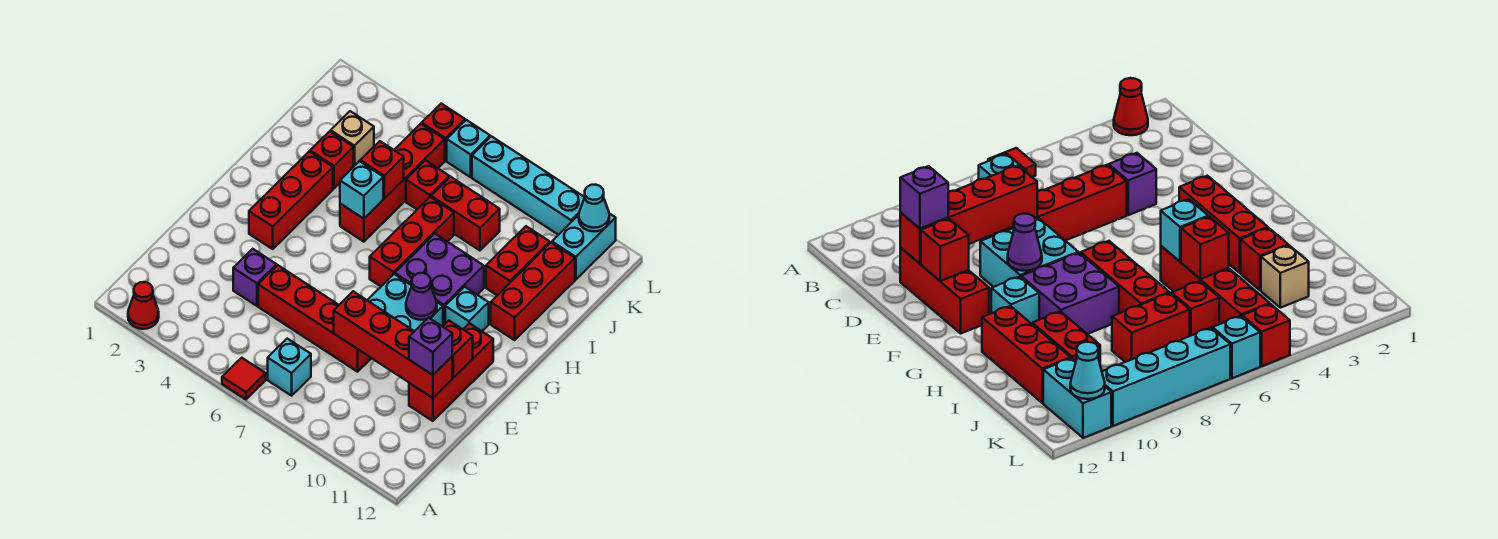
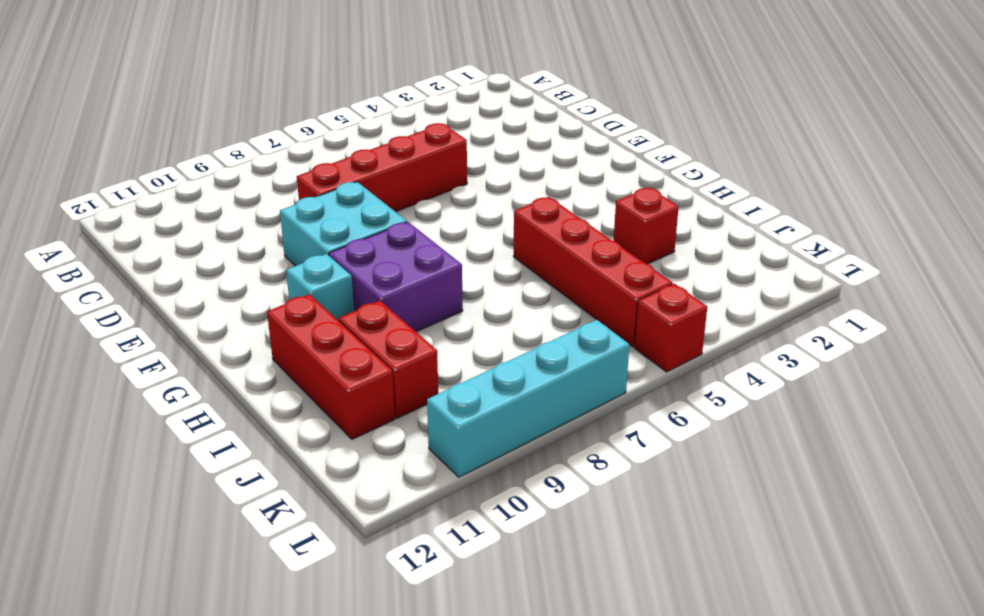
none -> red 1x1 cone [128,282,159,329]
none -> red 1x1 tile [222,358,266,399]
none -> cyan 1x1 brick [268,339,311,396]

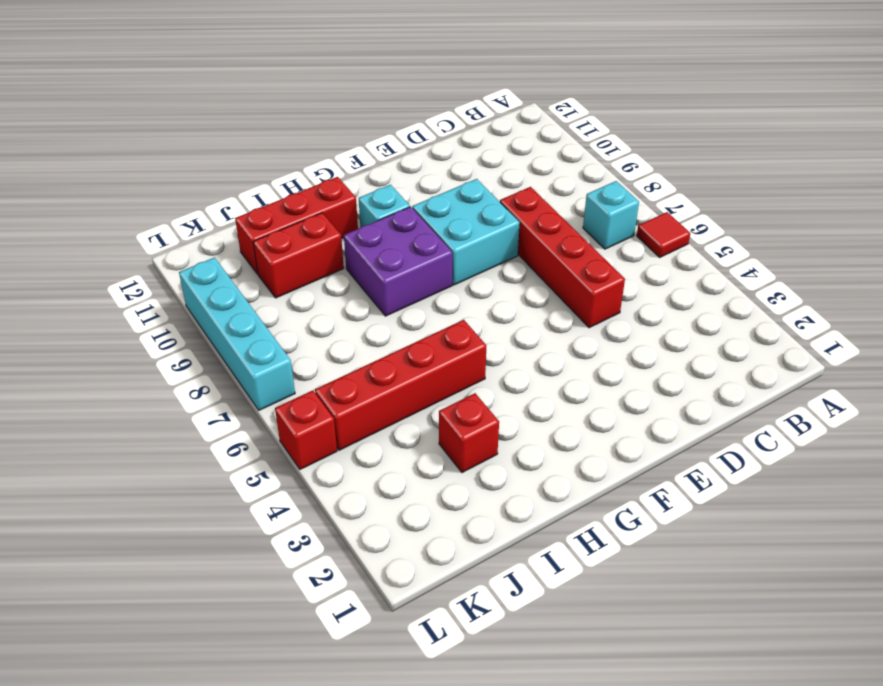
none -> red 1x1 cone [128,282,159,329]
none -> purple 1x1 brick [233,249,277,306]
none -> red 1x3 brick [409,323,493,421]

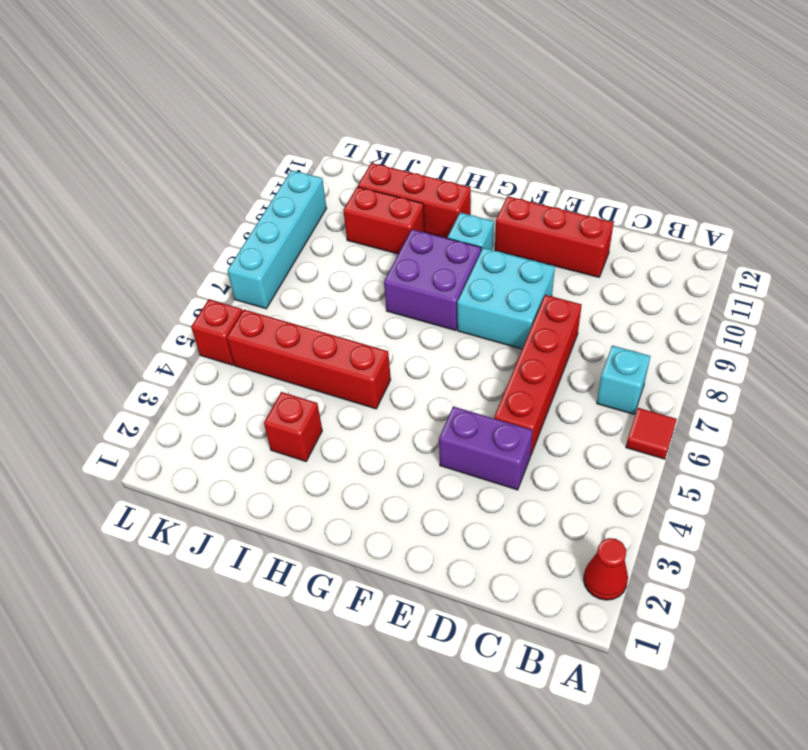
purple 1x2 brick [439,406,533,490] -> purple 1x1 brick [233,249,277,306]
none -> red 1x3 brick [249,152,333,249]
none -> red 1x3 brick [370,197,454,286]
none -> tan 1x1 brick [331,111,374,166]

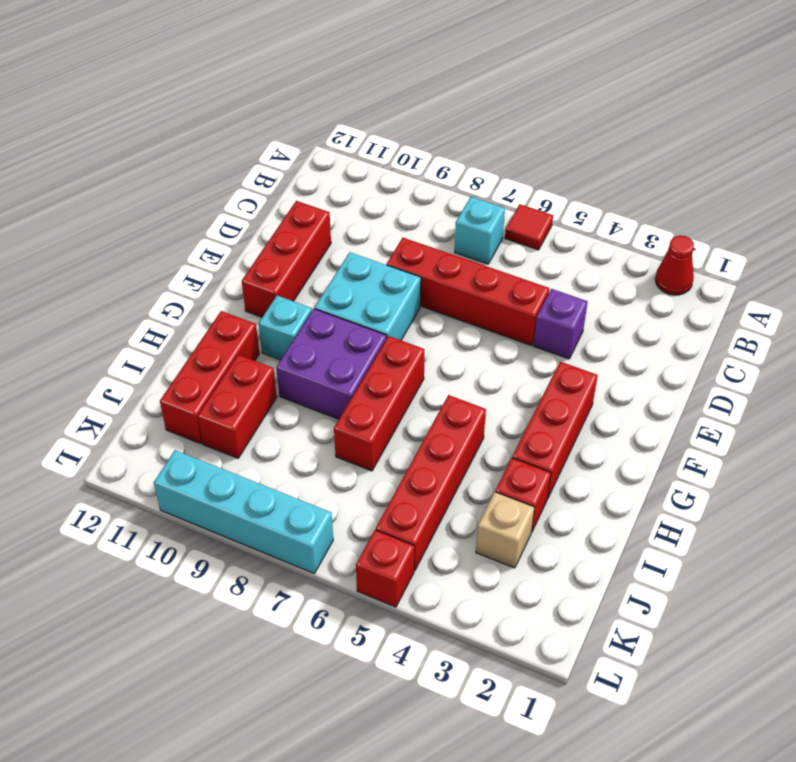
none -> red 1x1 brick [406,160,449,209]
none -> red 1x2 brick [431,177,500,250]
none -> cyan 1x2 brick [552,214,616,280]

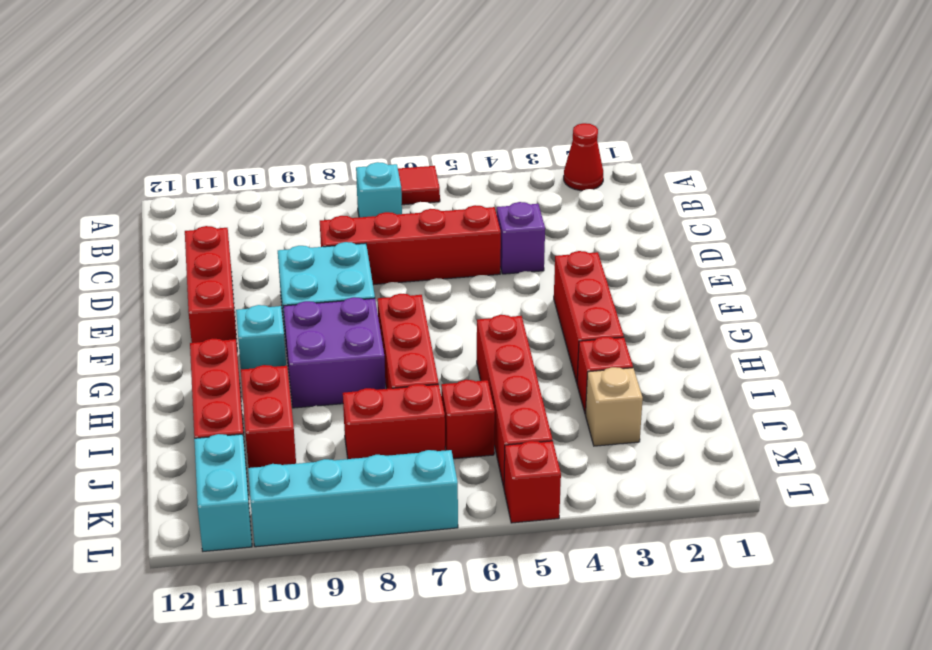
none -> cyan 1x1 brick [447,120,490,177]
none -> red 1x4 brick [334,291,452,398]
none -> red 1x1 brick [443,321,473,378]

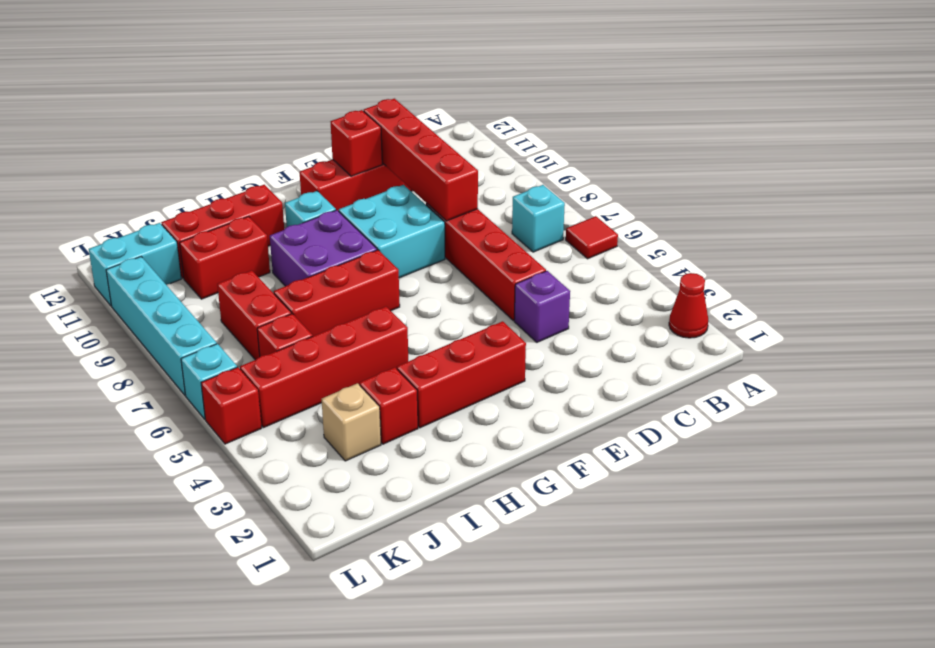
none -> purple 1x1 cone [406,273,437,320]
none -> cyan 1x1 brick [340,161,383,219]
none -> red 1x1 brick [360,141,404,198]

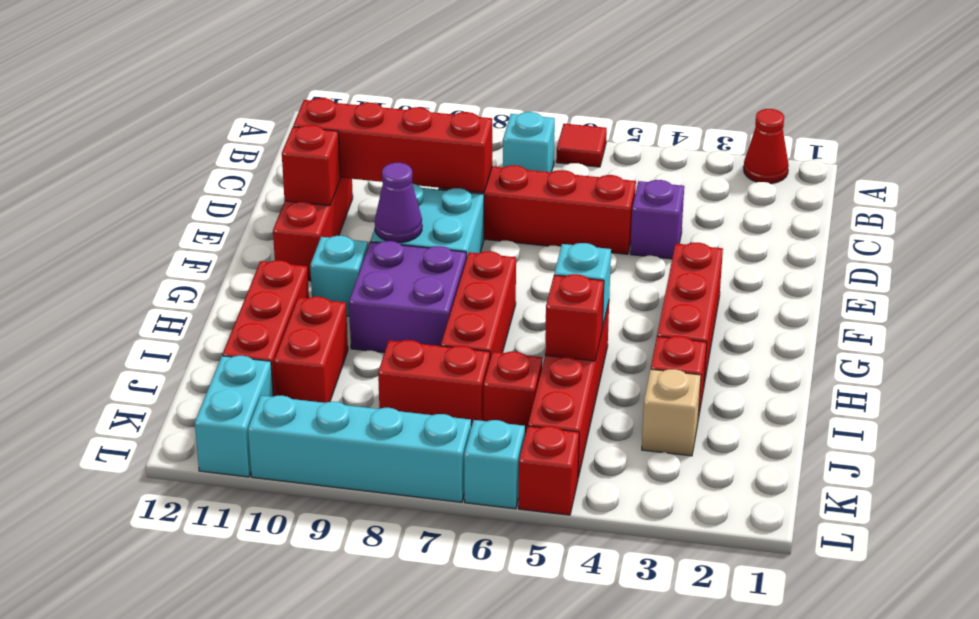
none -> cyan 1x1 cone [579,185,609,231]
none -> purple 1x1 brick [409,318,452,375]

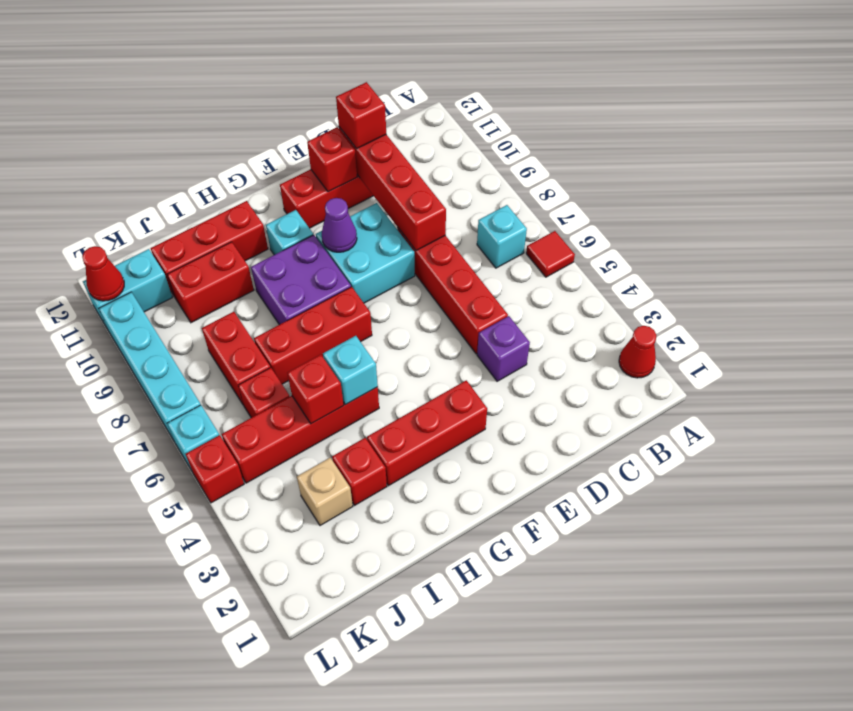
red 1x1 brick [336,82,386,149] -> purple 1x1 brick [409,318,452,375]
red 1x1 cone [82,246,124,301] -> cyan 1x1 cone [579,185,609,231]

